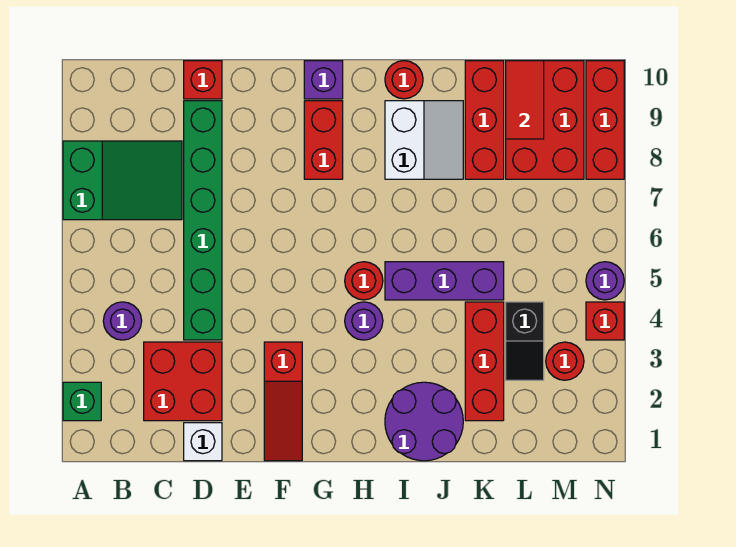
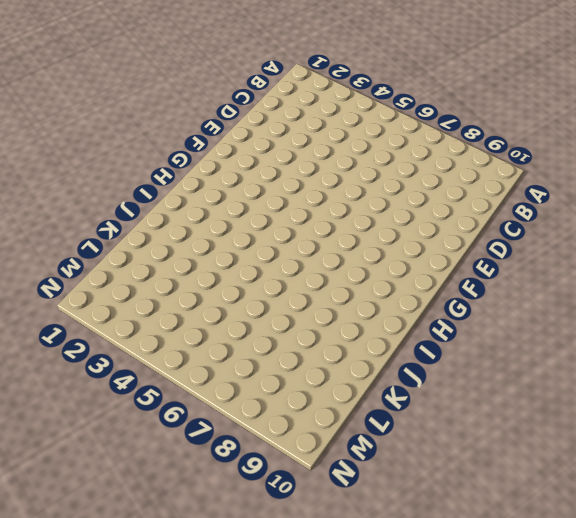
none -> green 1x1 brick [63,382,101,421]
none -> green 2x3 slope [63,141,182,220]
none -> purple 1x1 round brick [103,302,142,340]

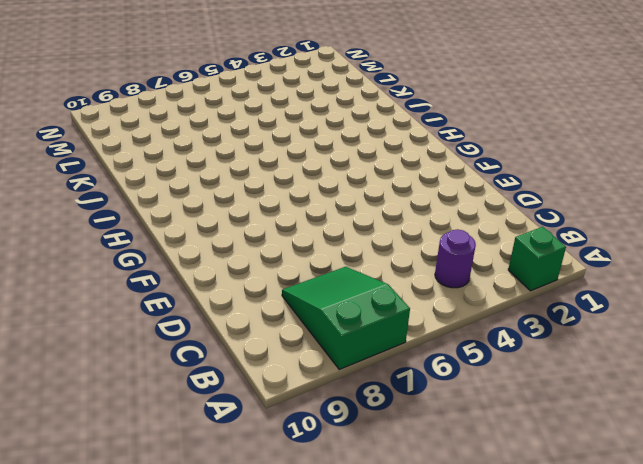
none -> red 2x2 brick [144,342,222,421]
none -> white 1x1 brick [184,423,222,461]
none -> green 1x6 brick [184,101,222,340]

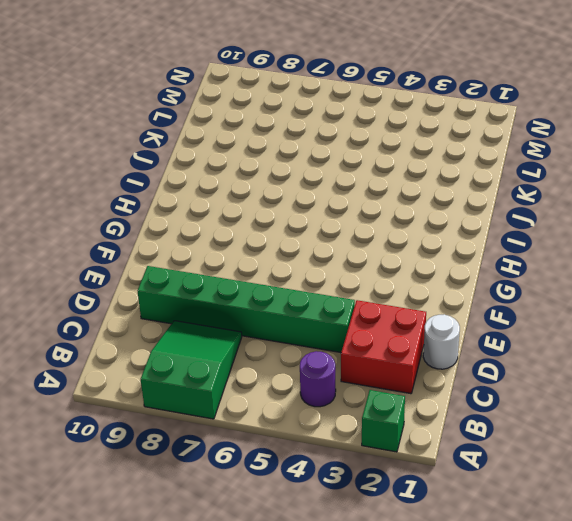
white 1x1 round brick [423,314,460,369] -> white 1x1 brick [184,423,222,461]
none -> red 1x1 brick [184,61,222,99]
none -> red 1x3 slope [264,342,302,461]
none -> red 1x2 brick [304,101,343,179]

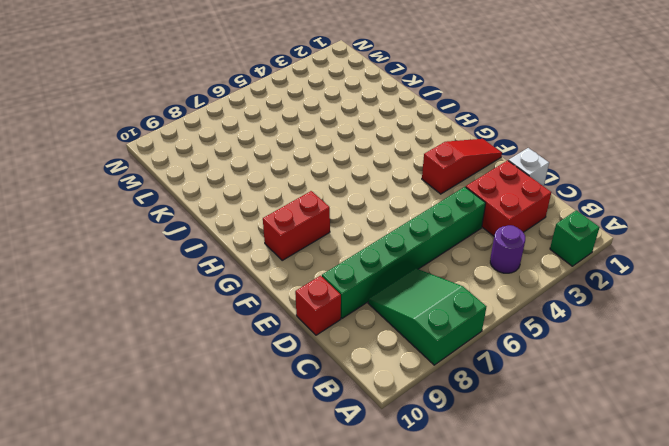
none -> purple 1x1 brick [304,61,343,99]
none -> purple 1x1 round brick [345,302,383,340]
none -> red 1x1 round brick [345,262,383,300]

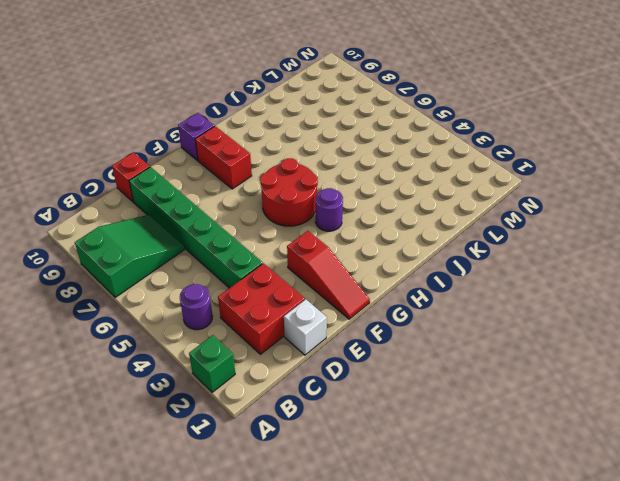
red 2x2 round brick [260,158,318,226] -> red 1x1 round brick [345,262,383,300]
none -> purple 2x2 round brick [385,382,463,461]
none -> purple 1x3 brick [385,262,504,300]
none -> white 2x2 slope [385,101,463,179]

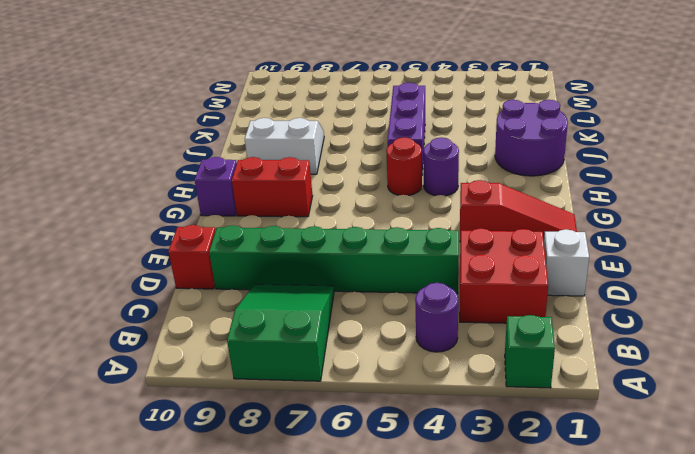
none -> red 1x1 round brick [385,61,423,99]
none -> red 1x3 brick [465,302,504,421]
none -> red 1x3 brick [465,61,504,179]

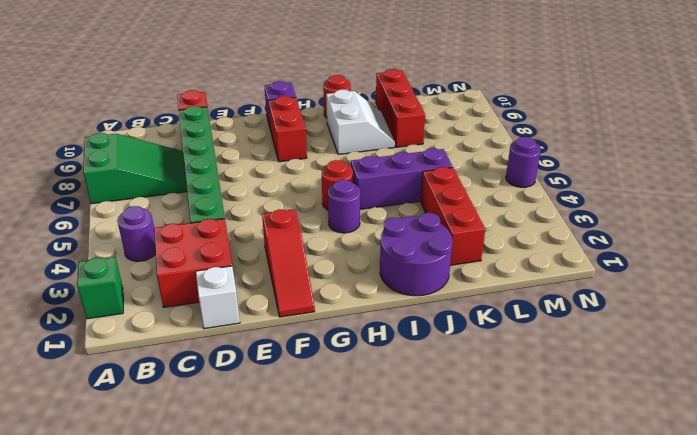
none -> black 1x2 slope [506,302,544,380]
none -> red 2x3 brick [506,61,584,179]
none -> red 1x1 round brick [546,342,584,380]

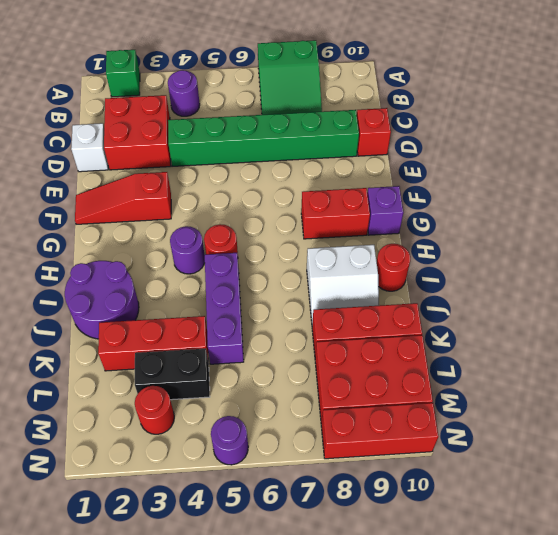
black 1x2 brick [135,349,210,400] -> black 1x2 slope [506,302,544,380]
none -> red 1x1 brick [586,302,624,340]
none -> red 1x2 tile [506,61,544,139]

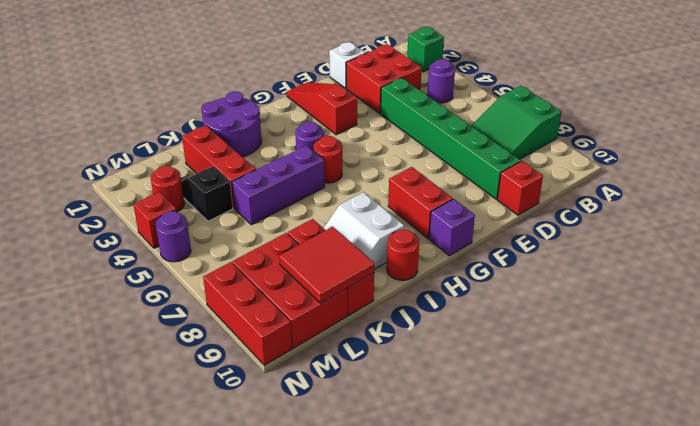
red 2x2 tile [279,227,374,303] -> red 1x2 tile [506,61,544,139]

